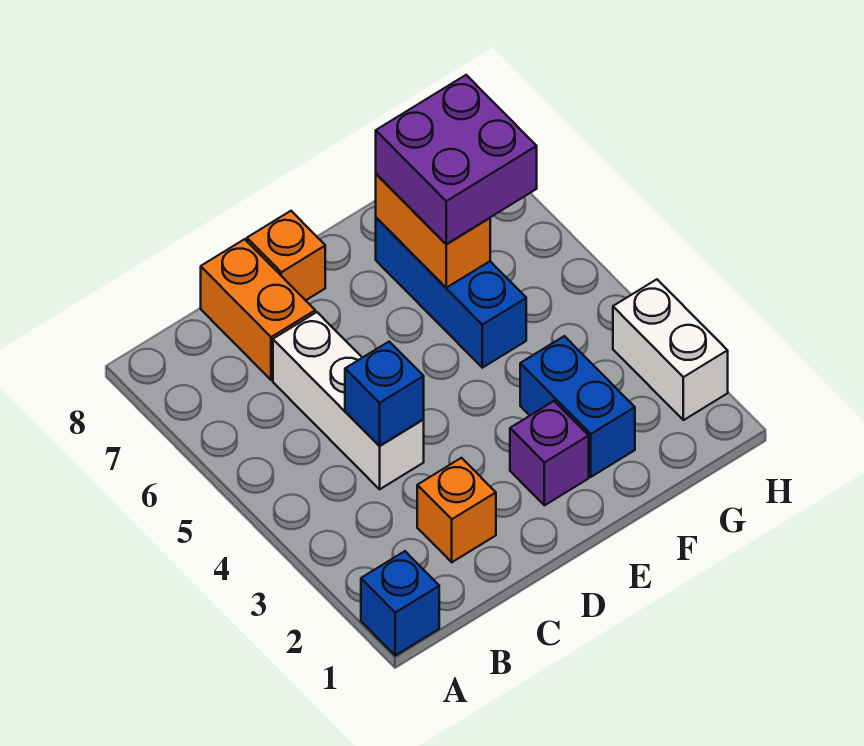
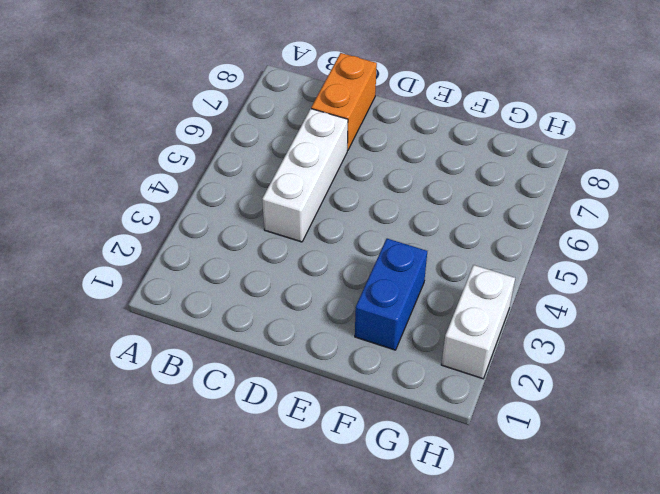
none -> blue 1x1 brick [361,551,439,656]
none -> orange 1x1 brick [417,458,496,562]
none -> orange 1x1 brick [247,211,325,300]

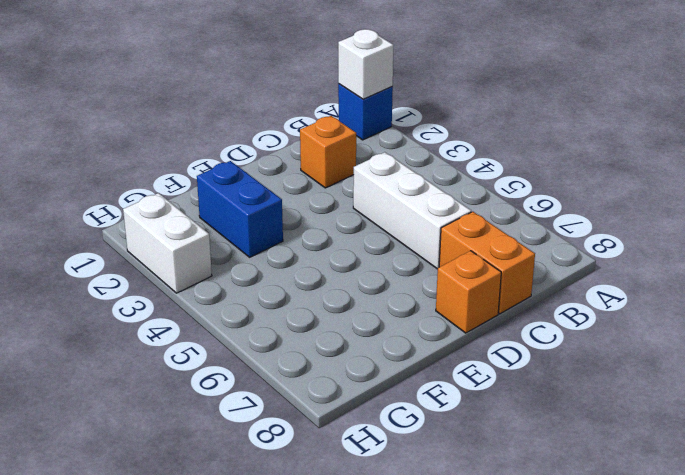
white 1x1 brick [338,29,394,99] -> none
none -> purple 1x1 brick [510,401,589,505]
none -> blue 1x3 brick [376,218,526,368]
none -> blue 1x1 brick [345,342,424,446]

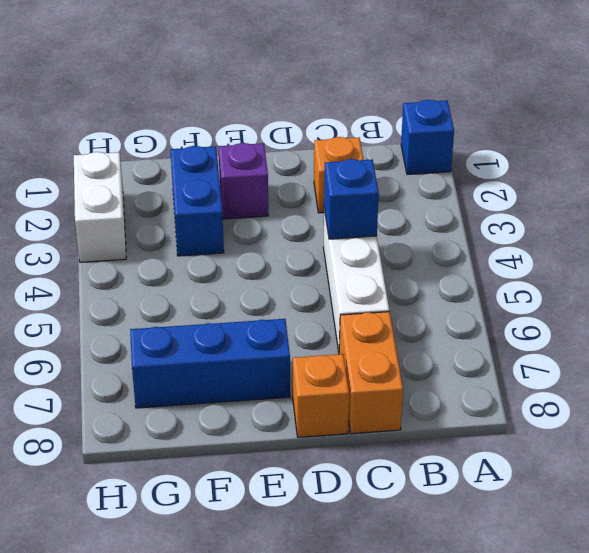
blue 1x3 brick [130,319,290,408] -> blue 1x3 brick turned to [376,218,526,368]
none -> orange 1x2 brick [376,174,490,288]
none -> purple 2x2 brick [376,75,537,244]

